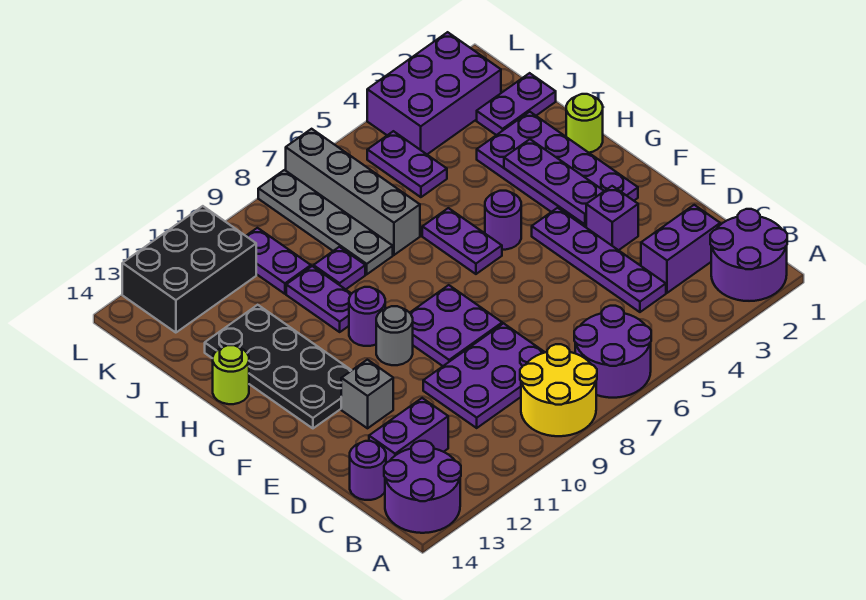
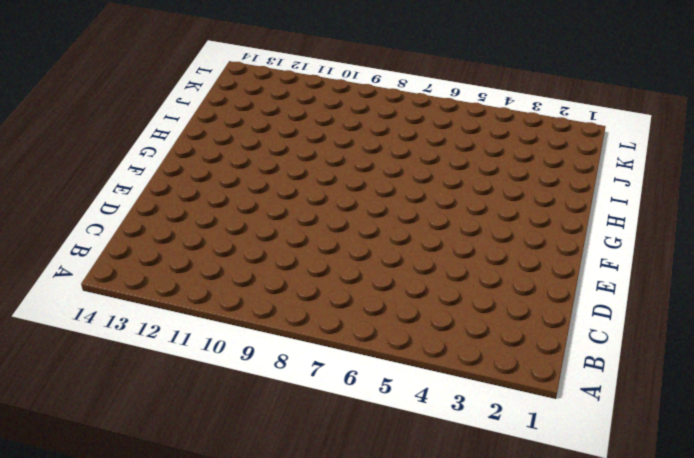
none -> purple 2x2 round brick [710,209,787,301]
none -> purple 2x2 round brick [574,306,651,398]
none -> yellow 2x2 round brick [520,344,597,436]
none -> purple 2x2 round brick [384,441,461,533]

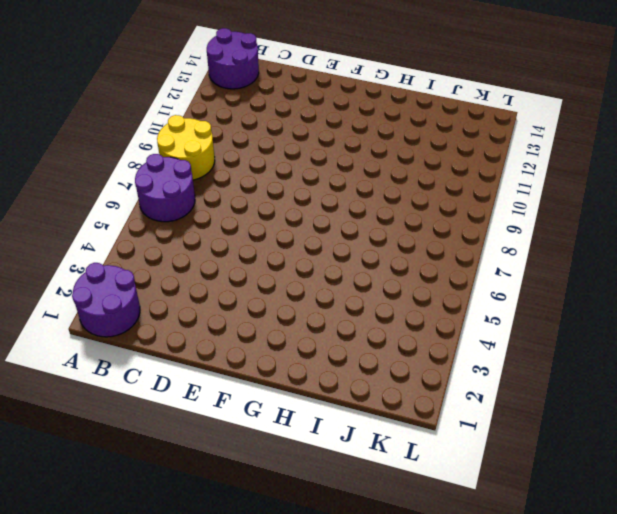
none -> purple 1x2 brick [641,205,720,293]
none -> purple 1x4 plate [532,208,666,312]
none -> purple 2x3 plate [423,323,545,428]
none -> purple 1x2 brick [369,398,448,463]

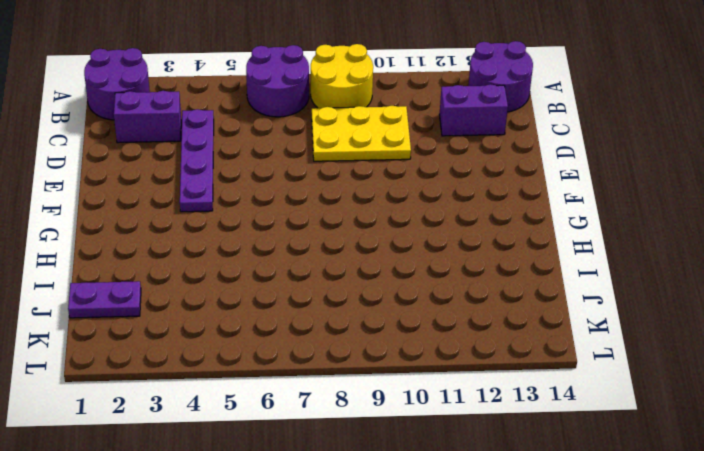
yellow 2x3 plate [312,106,411,161] -> purple 2x3 plate [423,323,545,428]
none -> purple 1x1 round brick [350,441,386,500]
none -> purple 1x1 brick [586,186,638,250]
none -> purple 2x2 plate [410,285,502,366]
none -> grey 1x1 brick [341,360,393,428]

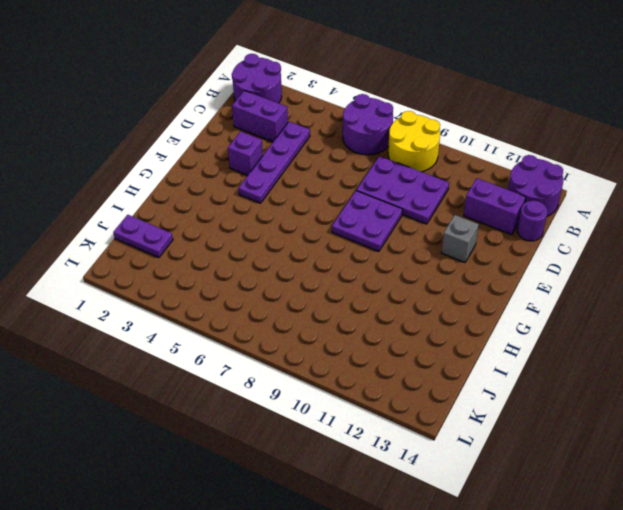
none -> purple 2x4 plate [477,112,638,227]
none -> grey 1x1 round brick [376,306,413,365]
none -> black 2x4 plate [205,305,352,428]
none -> purple 1x1 round brick [485,191,521,250]

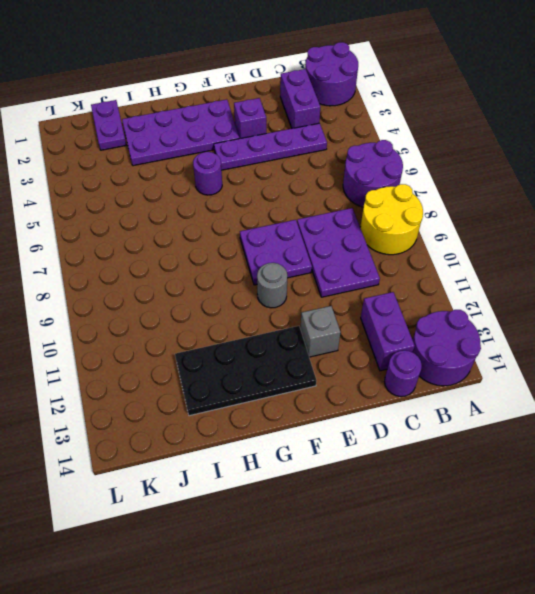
none -> purple 1x2 plate [422,208,502,274]
none -> purple 1x1 round brick [349,287,385,346]
none -> lime 1x1 round brick [566,94,603,153]
none -> purple 1x2 plate [286,266,351,332]

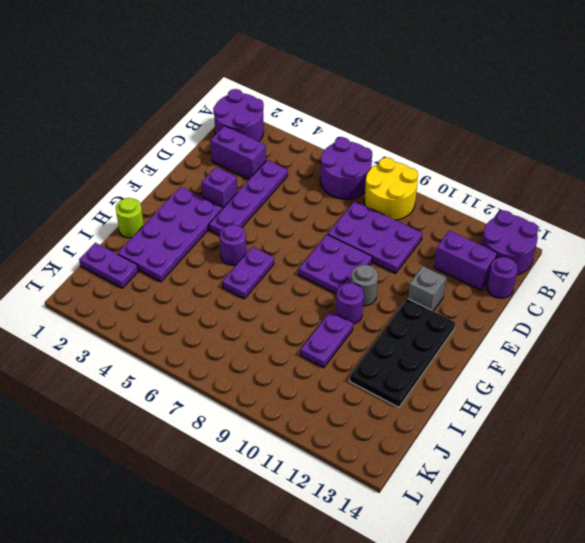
none -> lime 1x1 round brick [213,345,249,404]
none -> grey 1x4 brick [286,129,420,255]
none -> grey 1x4 plate [258,170,393,274]
none -> purple 1x1 plate [313,247,365,289]

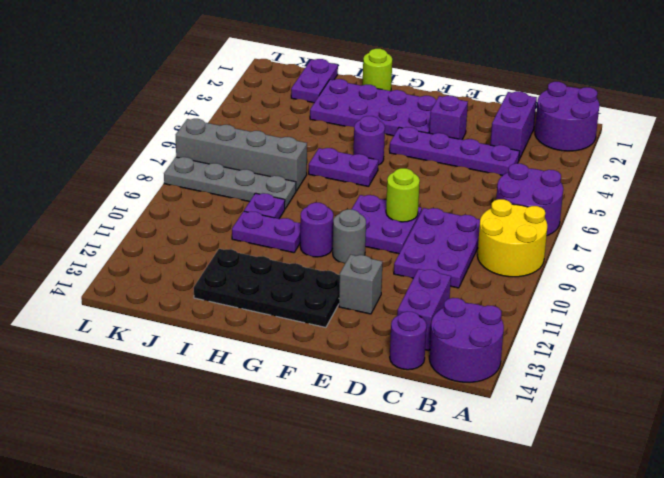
lime 1x1 round brick [386,168,420,222] -> lime 1x1 round brick moved to [213,345,249,404]
none -> purple 1x2 plate [367,131,447,197]
none -> purple 1x2 plate [246,228,311,294]
none -> purple 2x3 brick [367,32,501,154]
none -> black 2x3 brick [122,206,256,333]

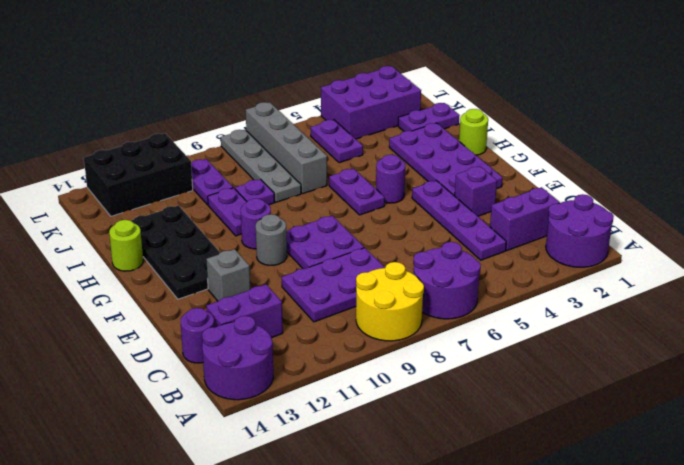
none -> purple 1x3 plate [504,139,604,224]

